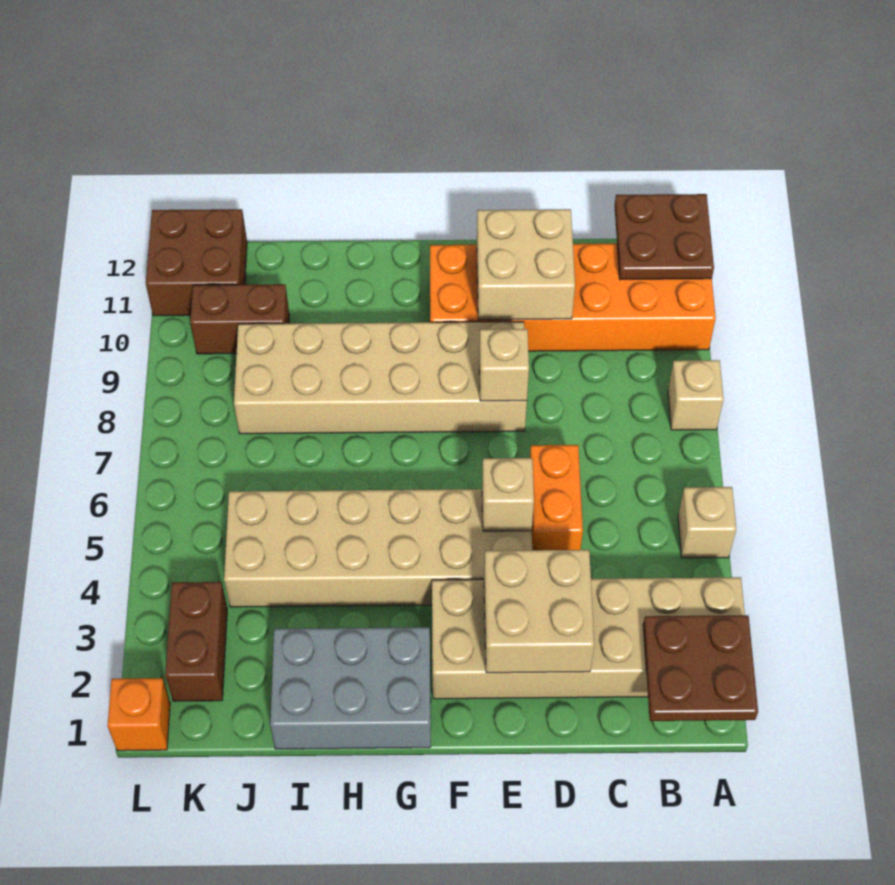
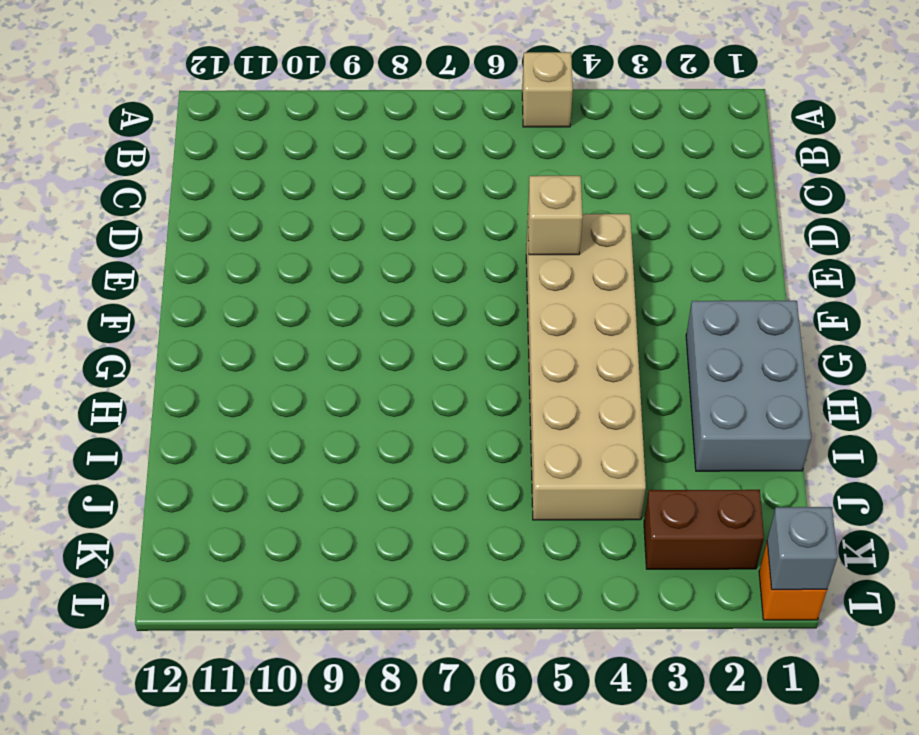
grey 1x1 brick [767,507,838,590] -> none
none -> tan 2x6 brick [432,577,745,699]
none -> tan 1x1 brick [668,360,724,430]
none -> orange 2x6 brick [430,244,716,351]

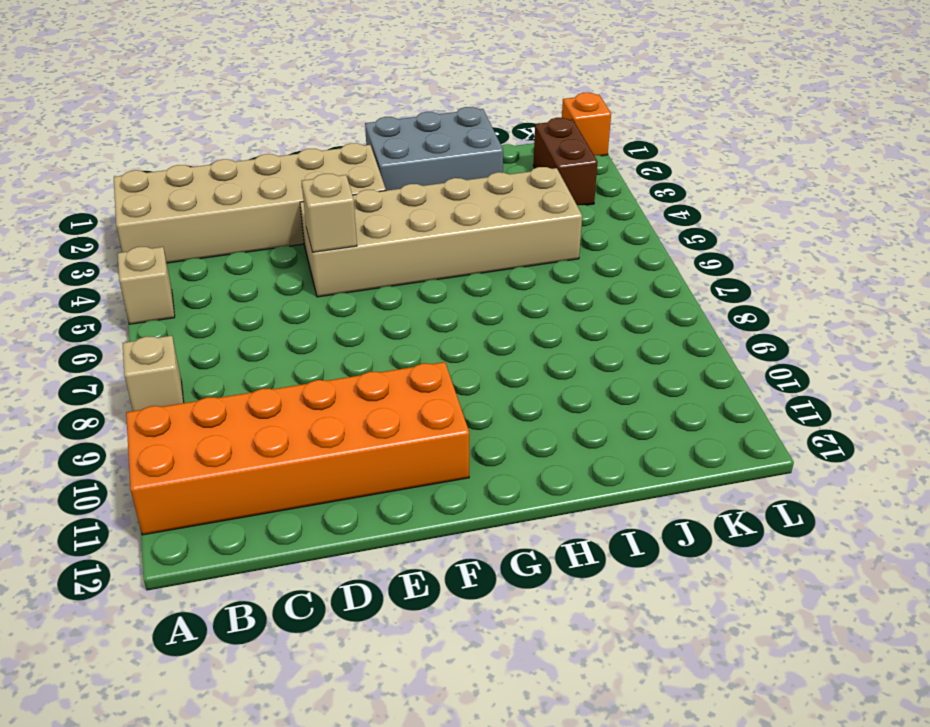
none -> orange 1x2 brick [530,445,583,550]
none -> tan 2x6 brick [234,322,527,434]
none -> brown 1x2 brick [190,284,289,354]

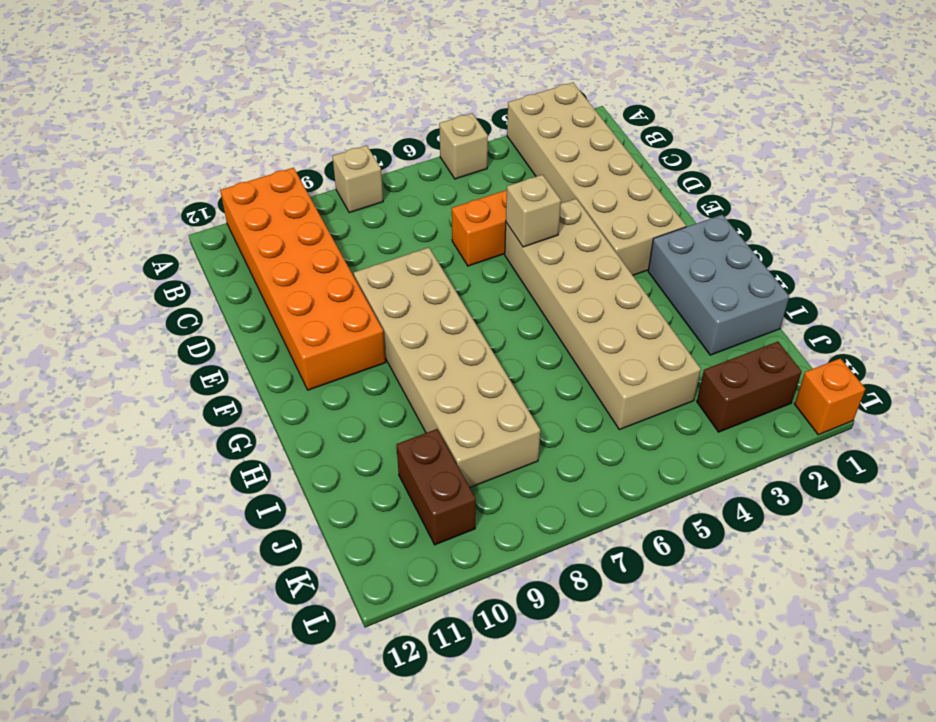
none -> brown 2x2 brick [146,209,247,316]
none -> brown 2x2 plate [643,615,758,721]
none -> brown 2x2 plate [615,194,714,280]

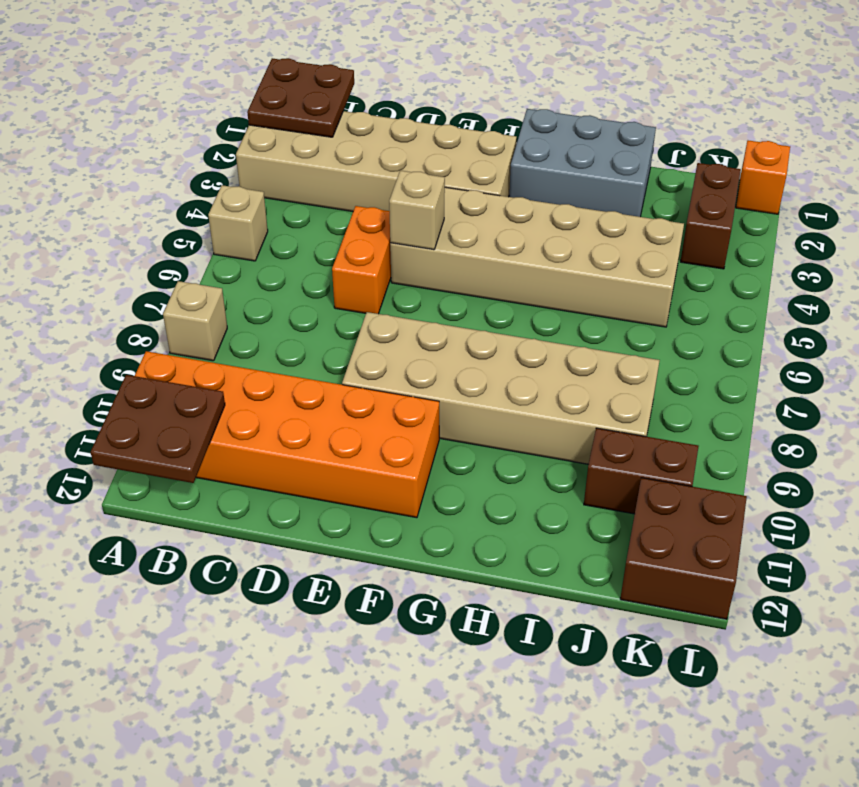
none -> tan 2x2 brick [484,550,594,673]
none -> tan 2x2 brick [477,209,575,320]
none -> tan 1x1 brick [479,329,529,401]

